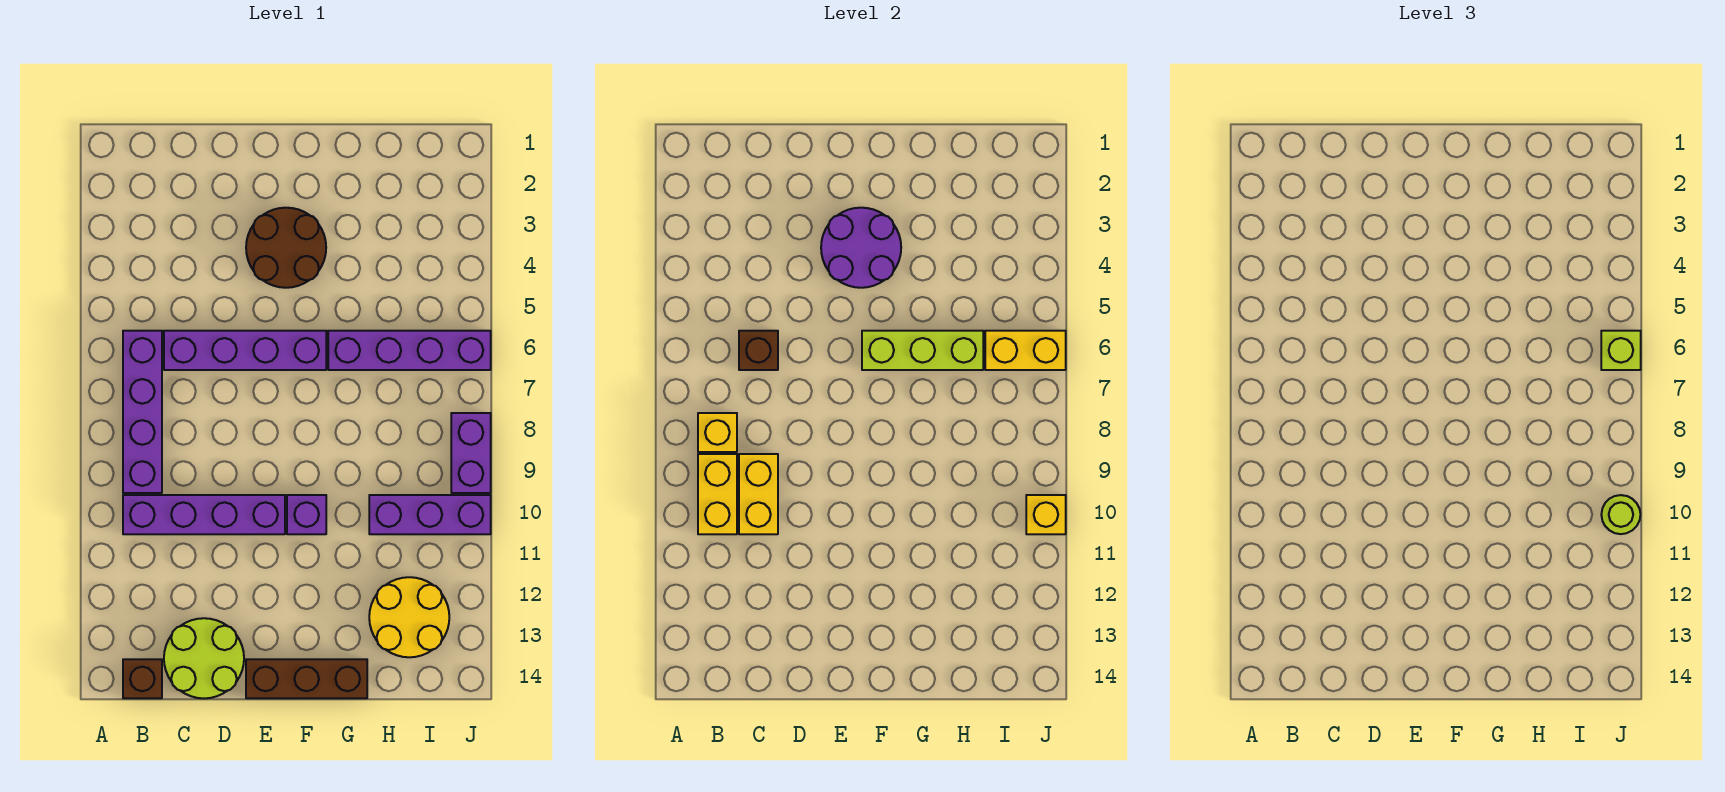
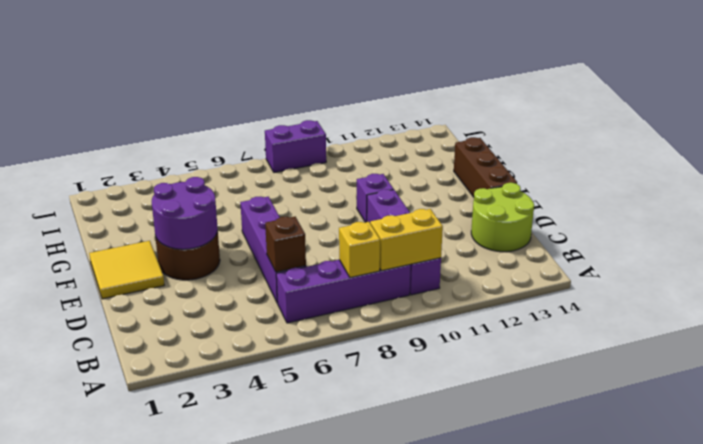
yellow 2x2 tile [89,241,164,299] -> none
none -> brown 1x1 brick [123,659,162,698]
none -> purple 1x4 brick [328,331,491,370]
none -> purple 1x3 brick [369,495,491,534]

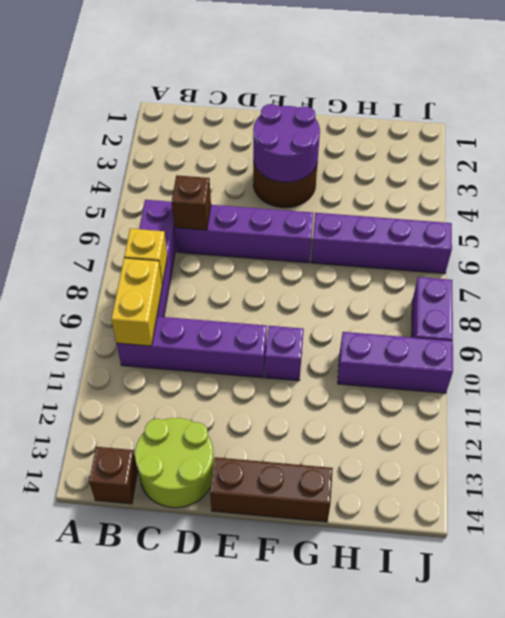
none -> yellow 2x2 round brick [369,577,449,657]
none -> yellow 1x2 brick [739,454,778,534]
none -> lime 1x3 brick [862,331,983,370]

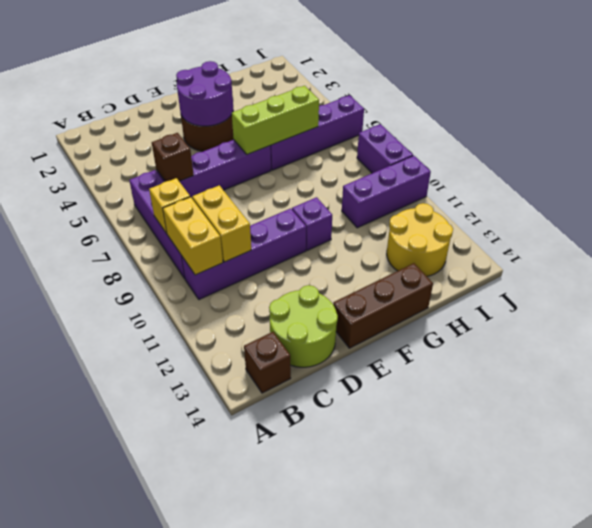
none -> yellow 1x2 brick [985,331,1066,370]
none -> yellow 1x1 brick [1026,495,1066,534]
none -> lime 1x1 brick [1601,331,1641,370]

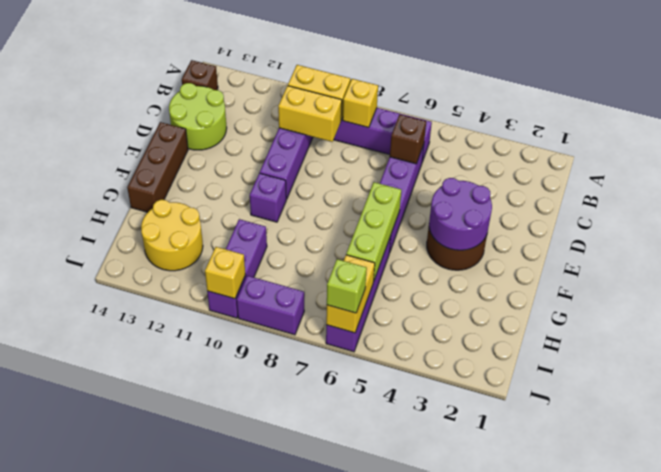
none -> lime 1x1 round brick [1601,495,1640,534]

